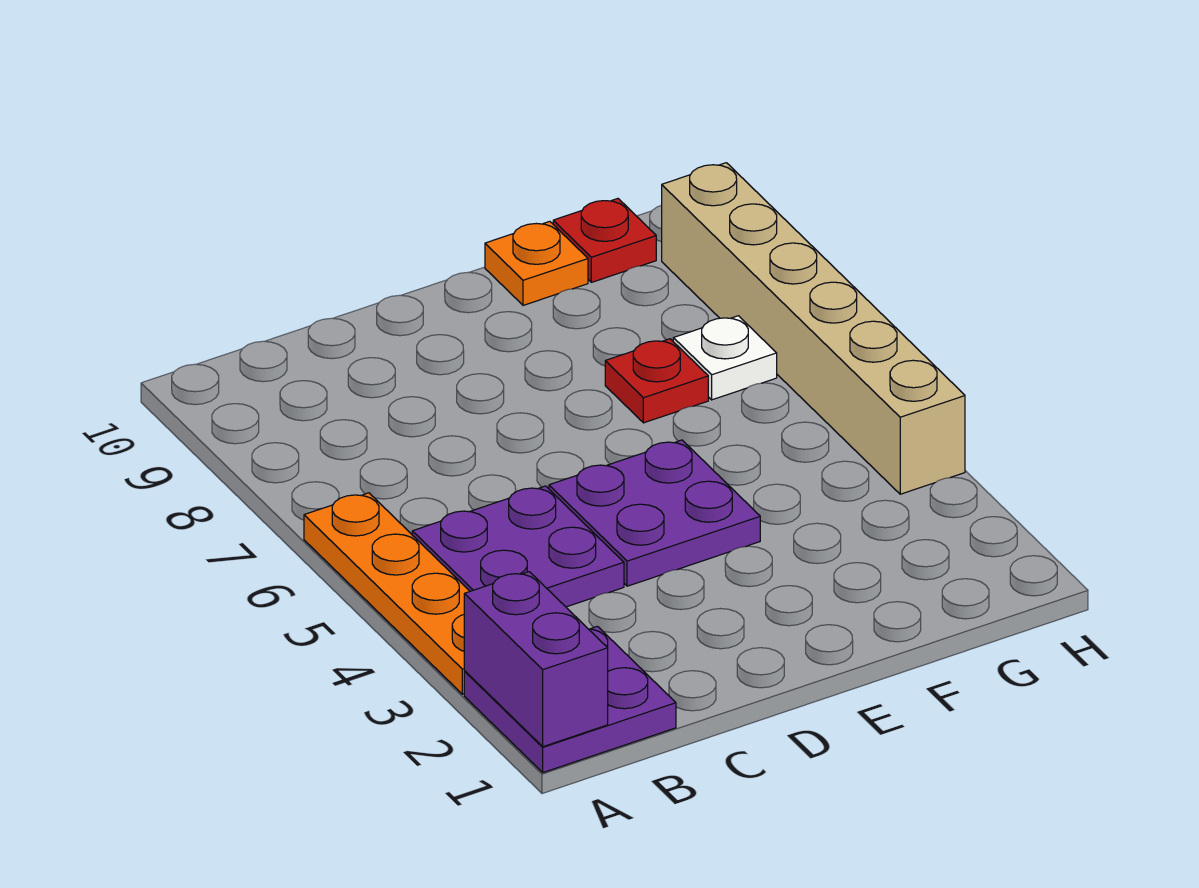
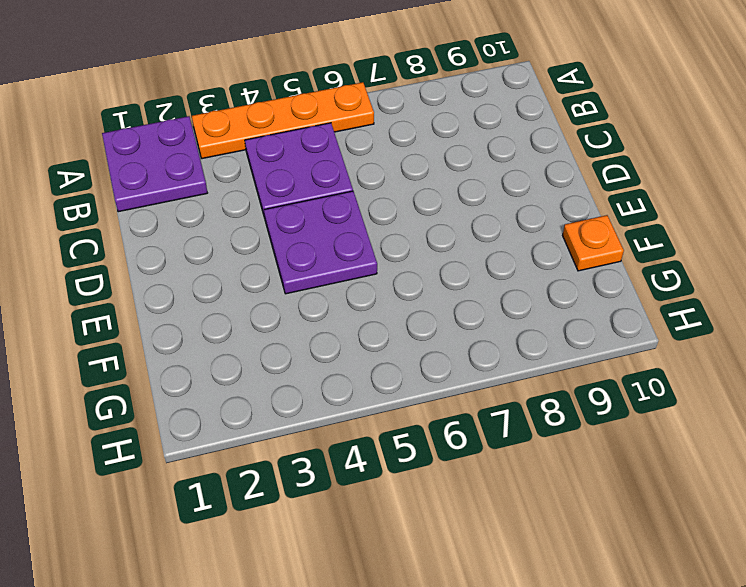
none -> red 1x1 plate [605,339,708,423]
none -> white 1x1 plate [673,316,777,400]

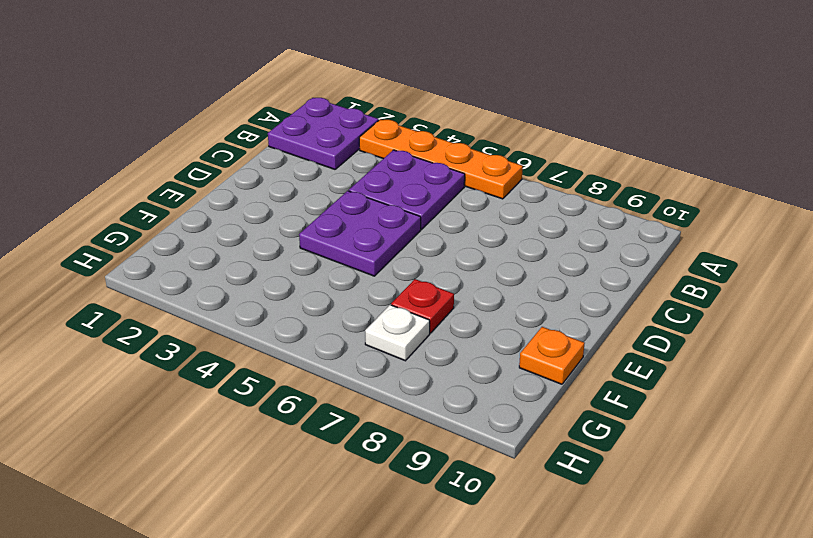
none -> red 1x1 plate [553,199,656,282]
none -> tan 1x6 brick [662,163,965,494]

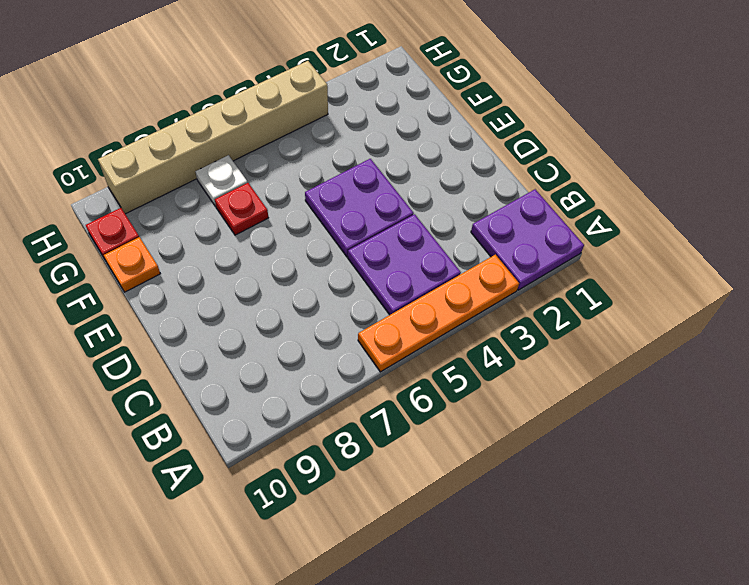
none -> purple 1x2 brick [464,572,608,747]

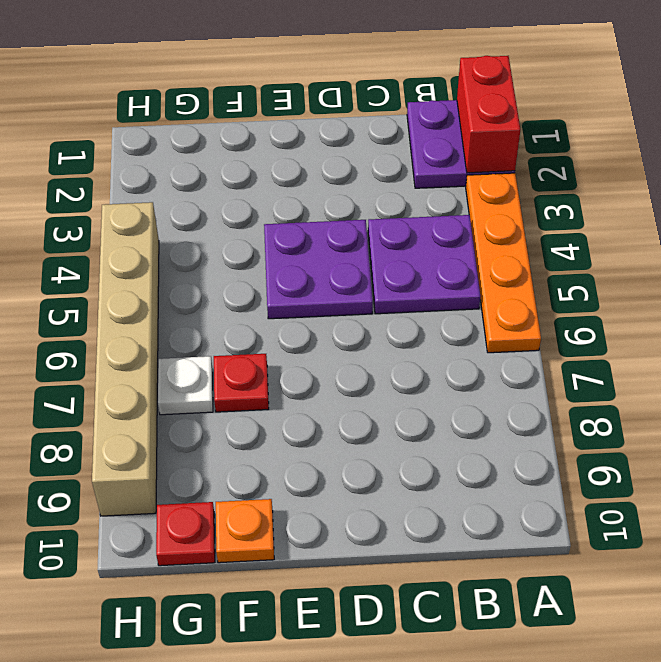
red 1x2 brick [457,56,520,173] -> purple 1x2 brick [464,572,608,747]

